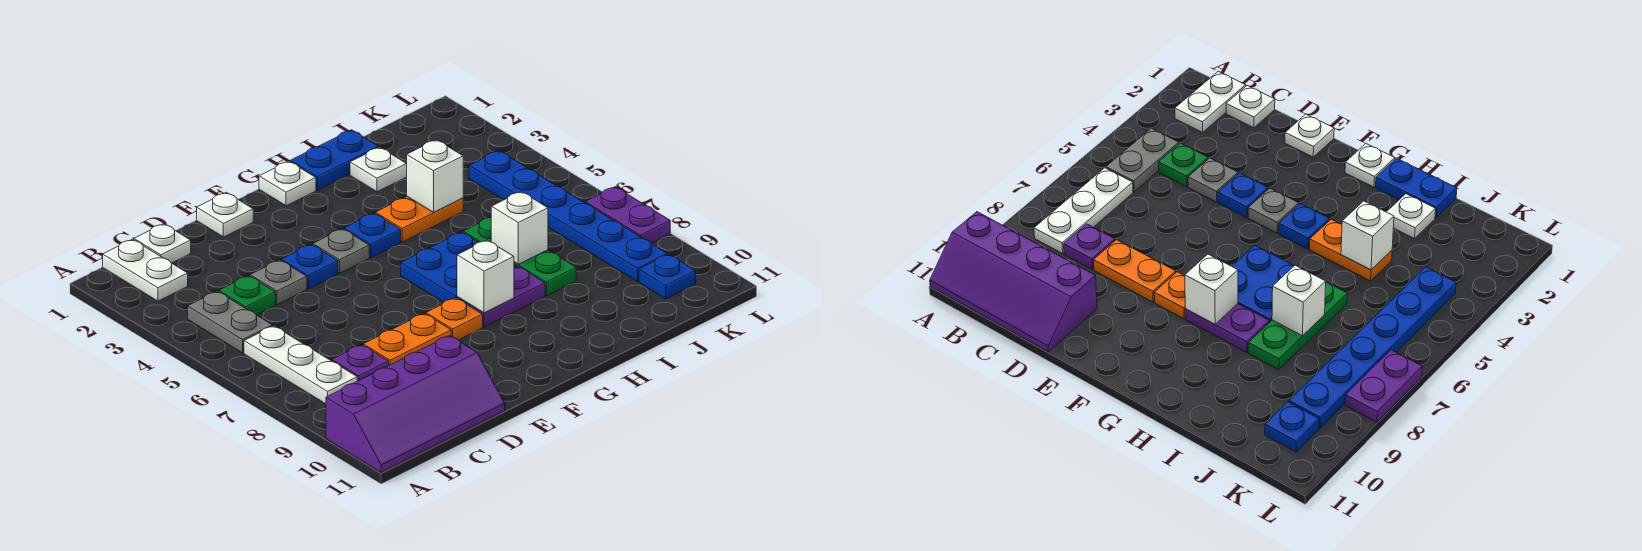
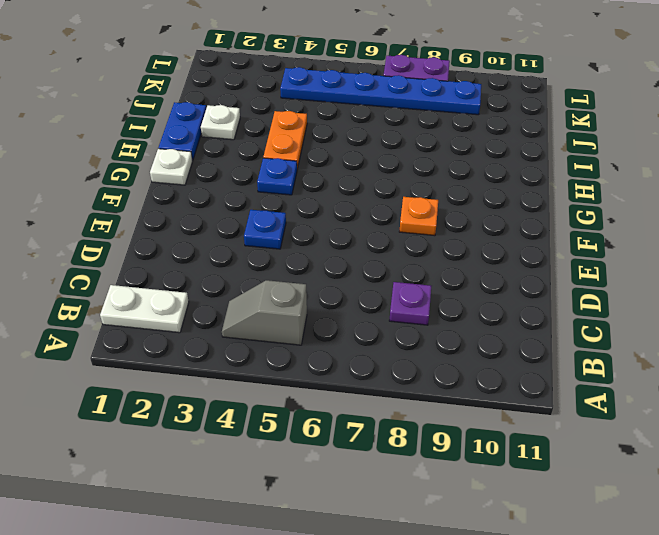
grey 1x2 slope [222,280,307,345] -> grey 1x2 plate [188,291,273,353]
none -> purple 2x4 slope [326,336,505,473]
none -> white 1x3 plate [244,326,357,404]
none -> white 1x1 plate [134,224,191,263]

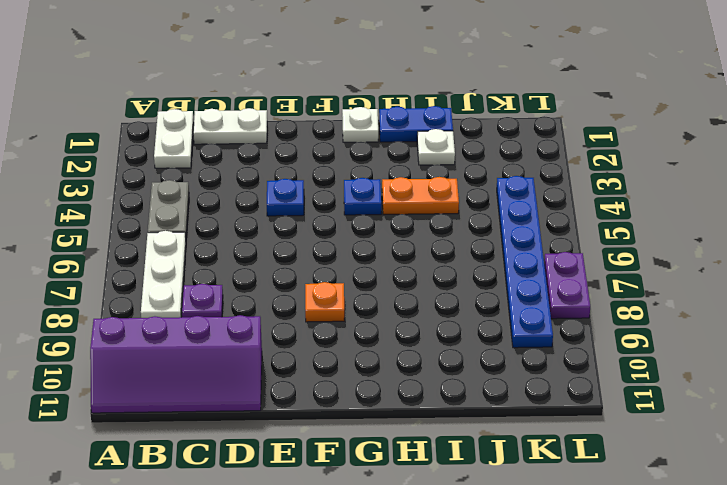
white 1x2 plate [193,108,267,144] -> white 1x1 plate [134,224,191,263]
none -> green 1x1 plate [219,276,276,315]
none -> grey 1x1 plate [250,260,307,305]
none -> orange 1x2 plate [363,313,451,365]

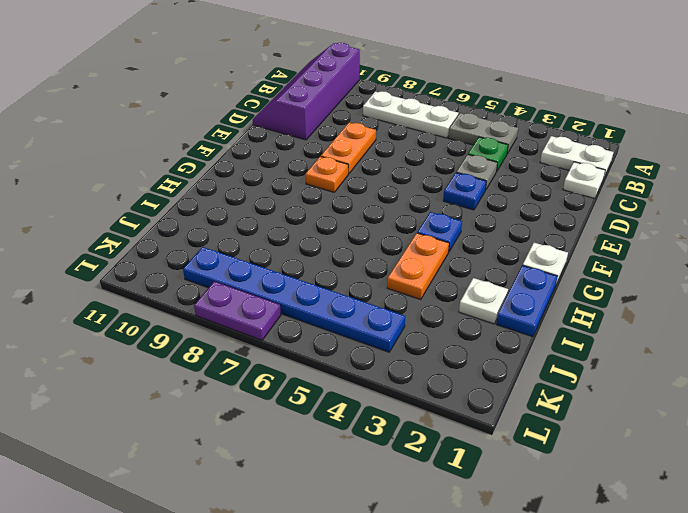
none -> purple 1x1 plate [332,345,389,381]
none -> white 1x1 plate [197,192,253,237]
none -> grey 1x1 plate [313,229,369,273]

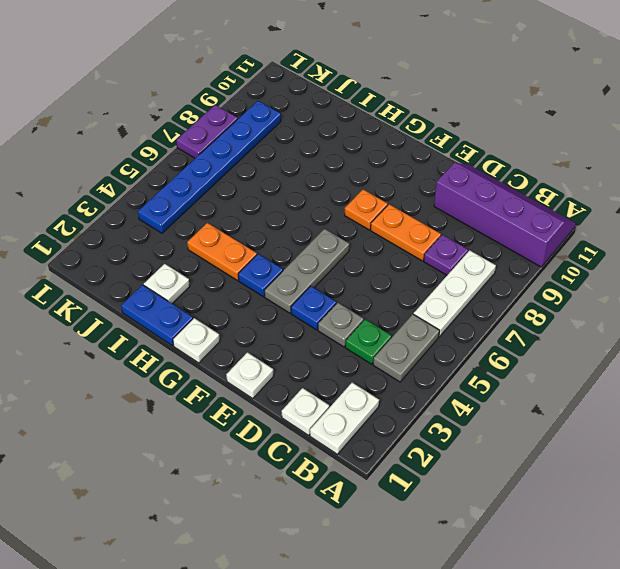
grey 1x3 plate [264,229,349,313] -> grey 1x1 plate [313,229,369,273]
none -> blue 2x2 plate [401,232,517,302]
none -> purple 1x2 plate [457,267,545,327]
none -> green 1x3 plate [463,218,576,296]

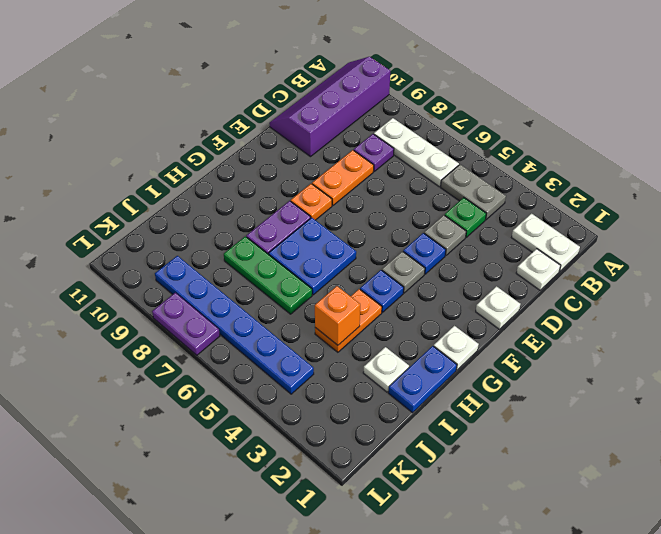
orange 1x1 brick [315,286,360,345] -> white 1x1 brick [407,140,463,212]
none -> blue 1x1 plate [639,254,696,299]
none -> white 1x1 brick [457,240,514,313]
none -> white 1x1 brick [491,191,548,264]

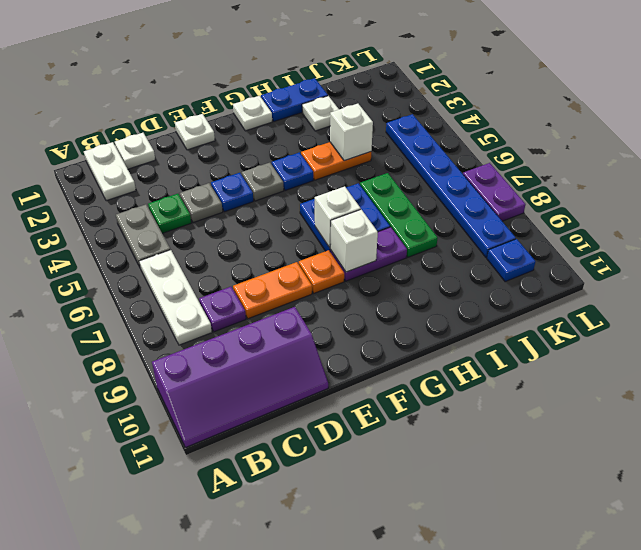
white 1x1 brick [315,186,361,248] -> white 1x1 brick moved to [491,191,548,264]

